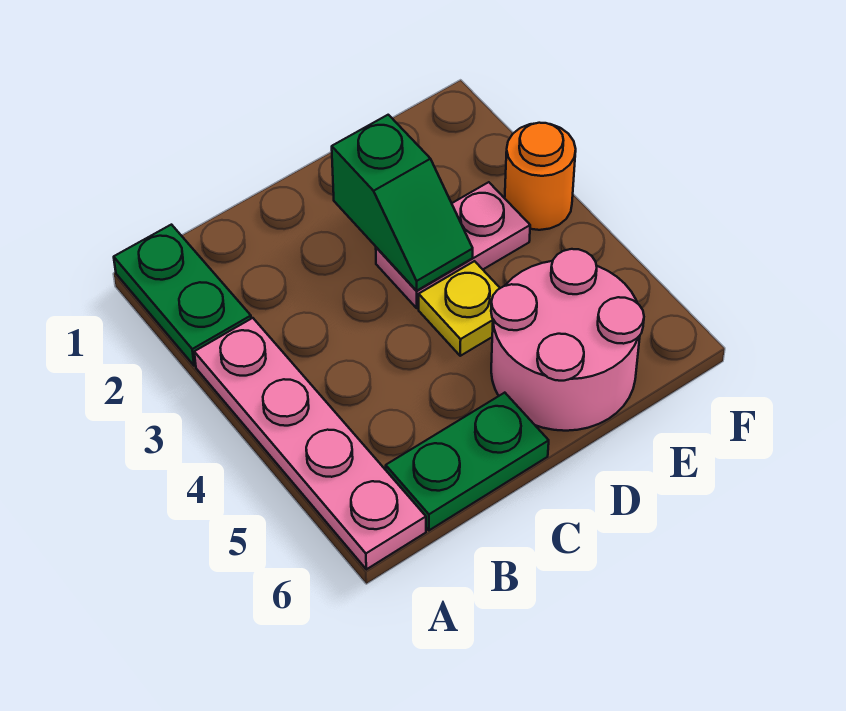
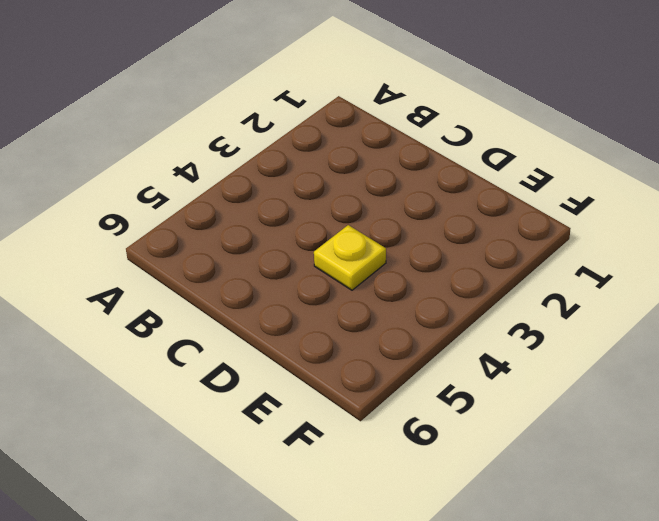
none -> green 1x2 plate [114,225,251,366]
none -> pink 1x4 plate [194,318,426,569]

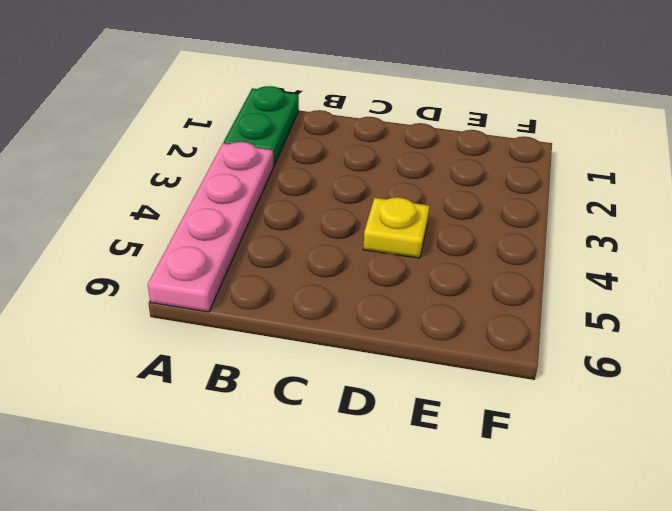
none -> green 1x2 plate [386,393,549,530]
none -> pink 1x2 plate [376,182,530,308]

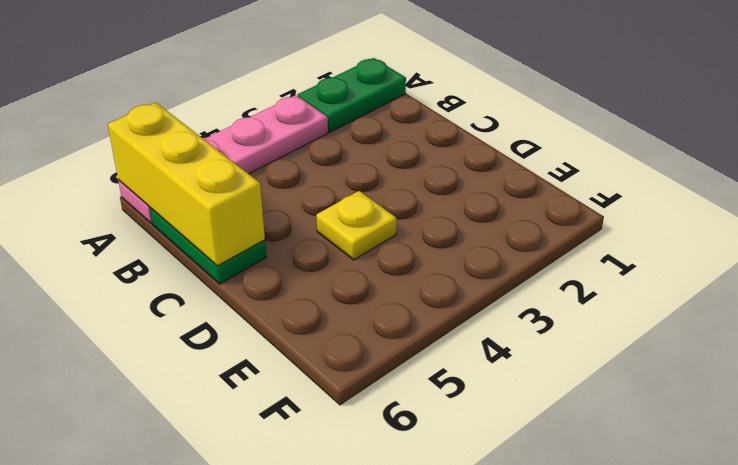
yellow 1x3 brick [108,102,265,266] -> none
none -> pink 1x2 plate [376,182,530,308]
none -> pink 2x2 round brick [491,249,644,431]

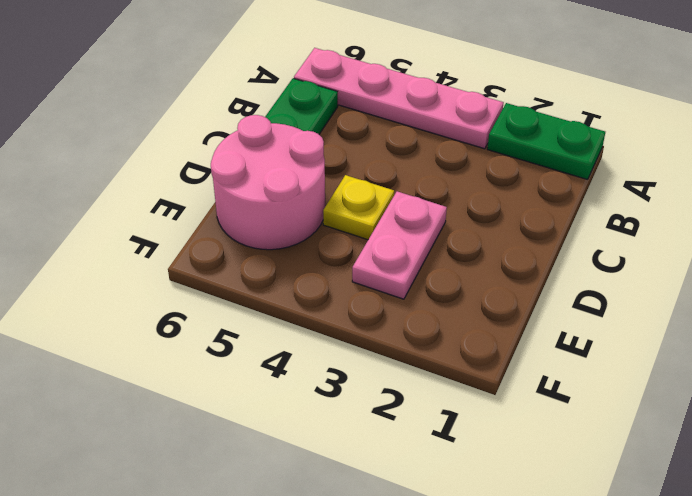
none -> orange 1x1 round brick [505,123,576,230]
none -> green 1x2 slope [332,115,473,291]

